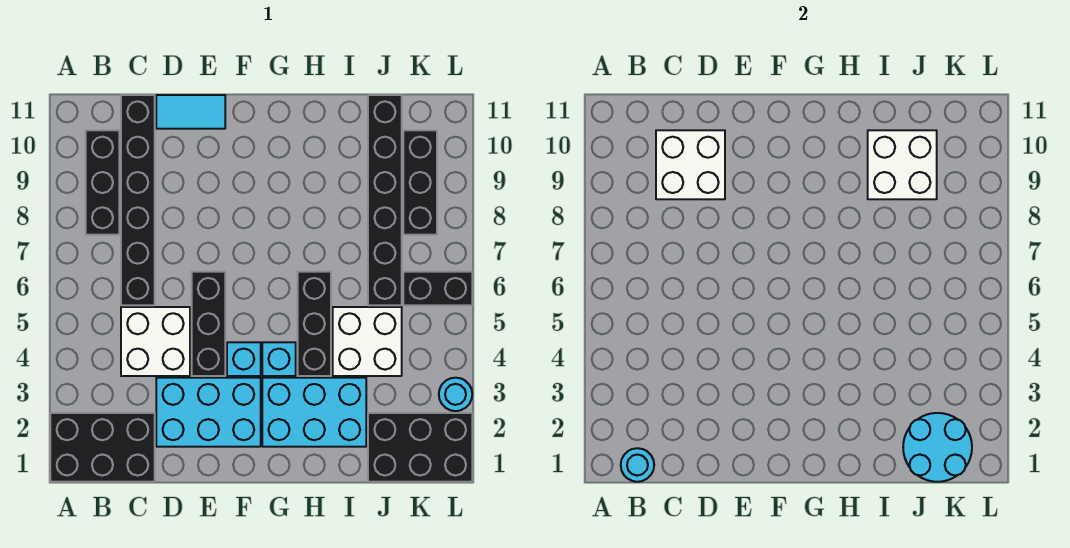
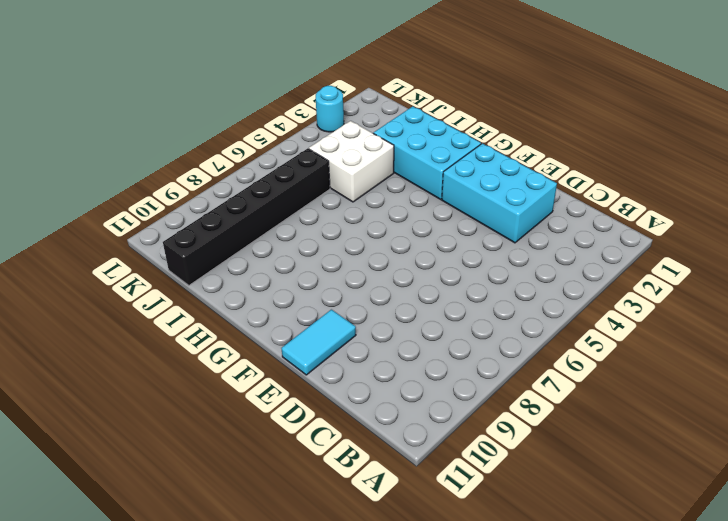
cyan 1x2 tile [281,310,356,375] -> cyan 1x2 tile turned to [156,95,225,129]
none -> black 2x3 brick [50,413,155,482]
none -> black 1x3 brick [86,130,119,235]
none -> white 2x2 brick [121,307,190,376]

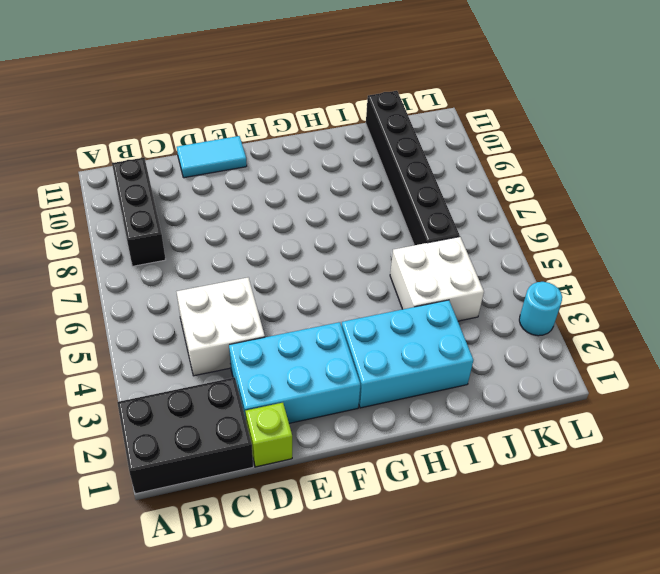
lime 1x1 brick [245,403,292,467] -> none
none -> black 1x6 brick [121,95,155,305]
none -> black 1x3 brick [192,272,225,376]
none -> cyan 1x1 brick [227,342,261,376]

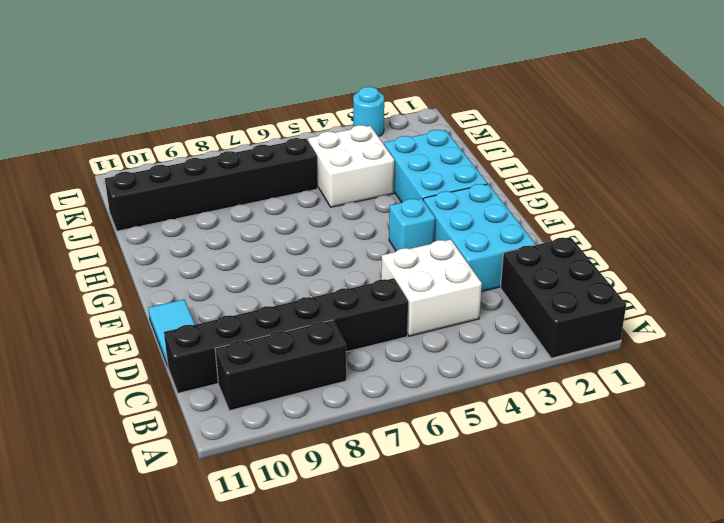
none -> black 1x3 brick [192,272,225,376]
none -> cyan 1x1 brick [262,342,296,376]
none -> black 1x3 brick [298,272,331,376]

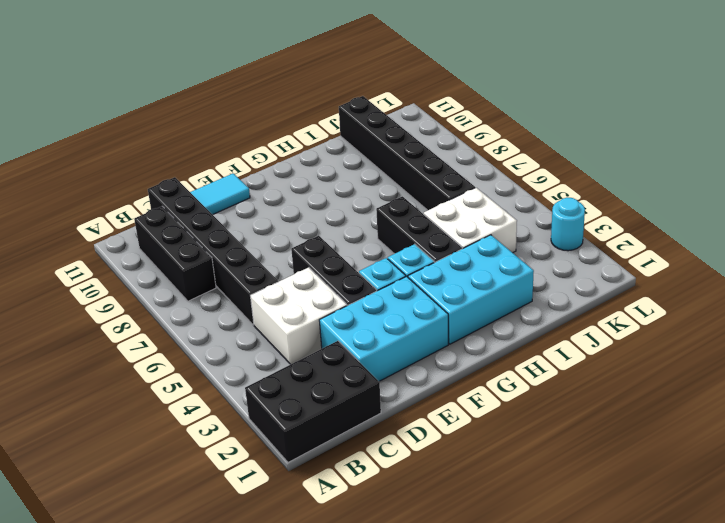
none -> black 2x3 brick [368,413,472,482]
none -> black 1x2 brick [403,272,472,305]
none -> black 1x3 brick [403,130,437,235]

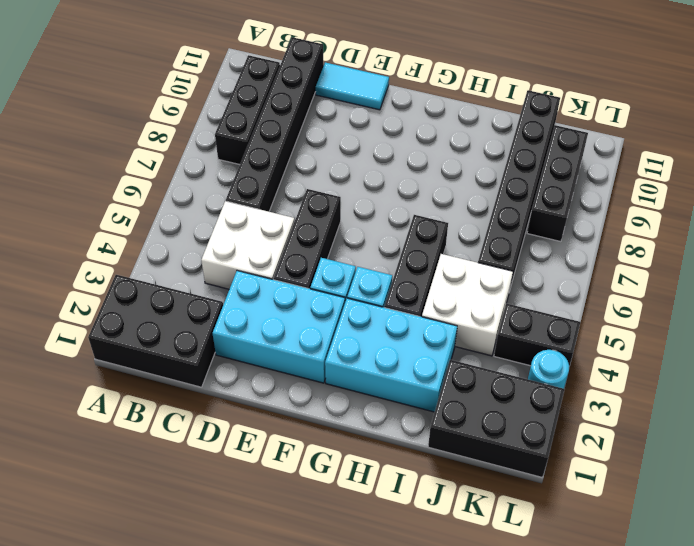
black 1x2 brick [494,303,580,366] -> black 1x2 brick moved to [403,272,472,305]
none -> cyan 1x1 round brick [621,448,654,482]
none -> white 2x2 brick [656,130,725,199]
none -> white 2x2 brick [868,130,937,199]

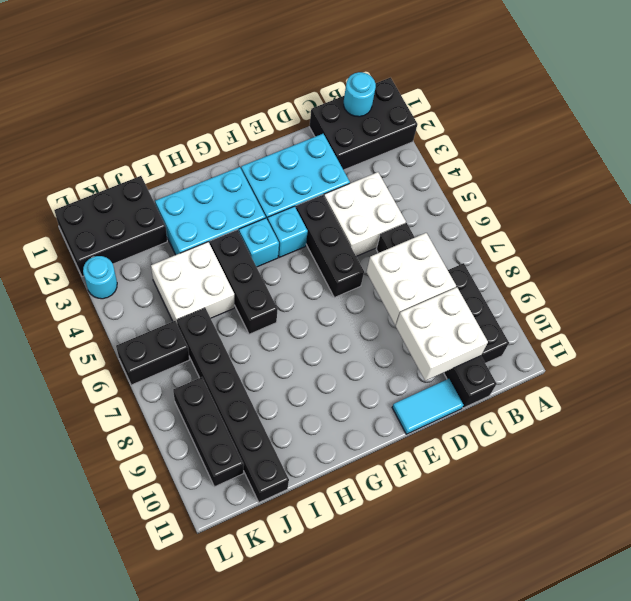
white 2x2 brick [367,233,456,325] -> white 2x2 brick moved to [868,130,937,199]
none -> cyan 2x2 round brick [903,413,972,482]

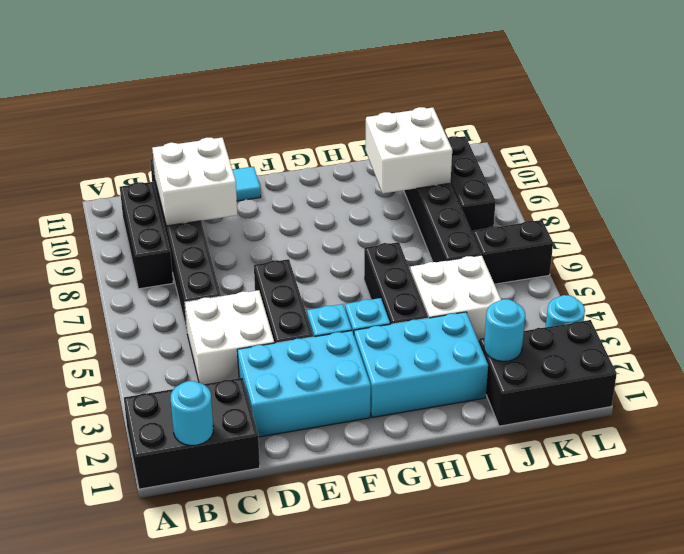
cyan 1x1 round brick [484,299,525,362] -> cyan 2x2 round brick [903,413,972,482]

